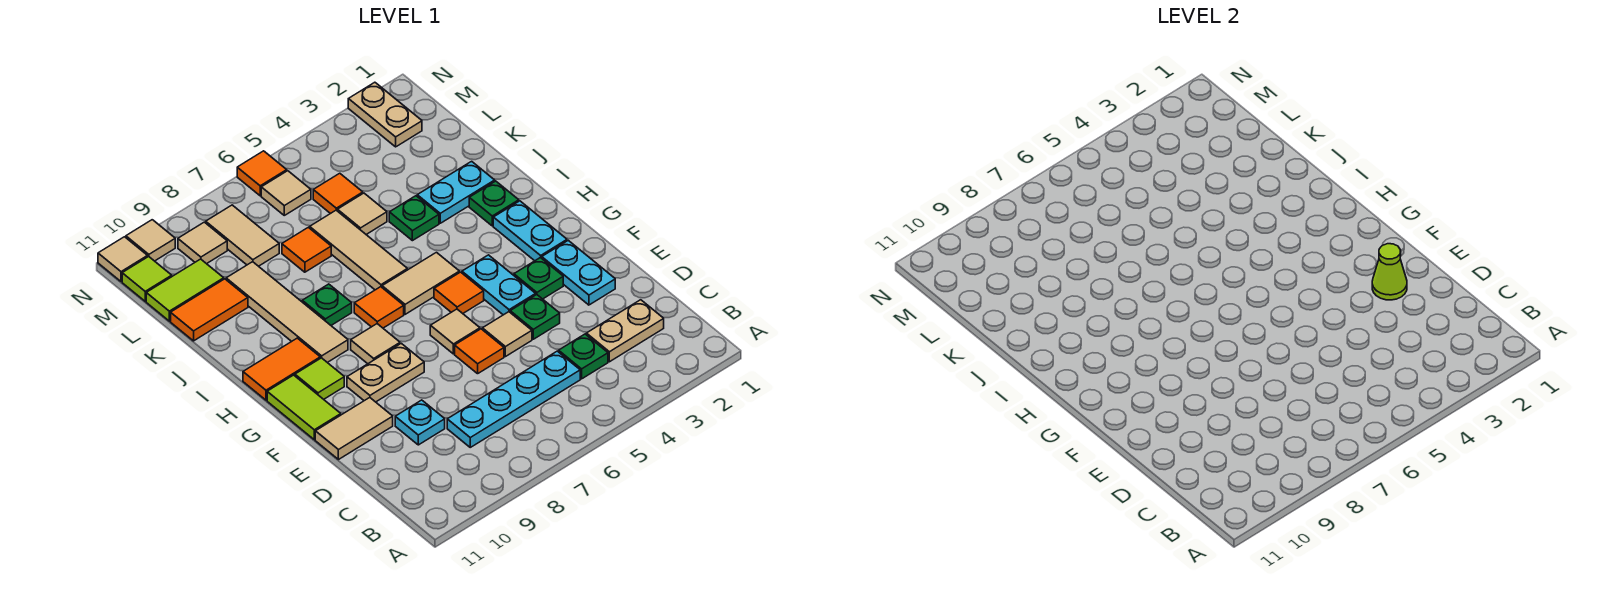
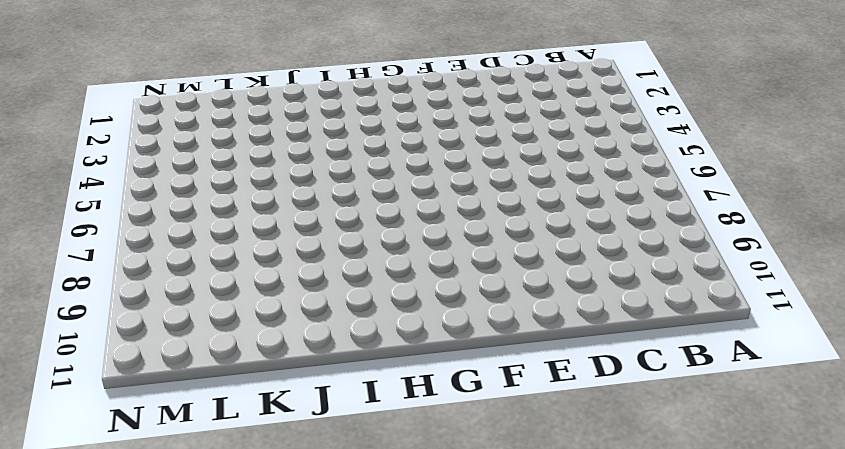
none -> tan 1x2 plate [586,300,664,362]
none -> green 1x1 plate [559,334,608,379]
none -> cyan 1x4 plate [447,351,580,447]
none -> cyan 1x1 plate [395,400,445,445]

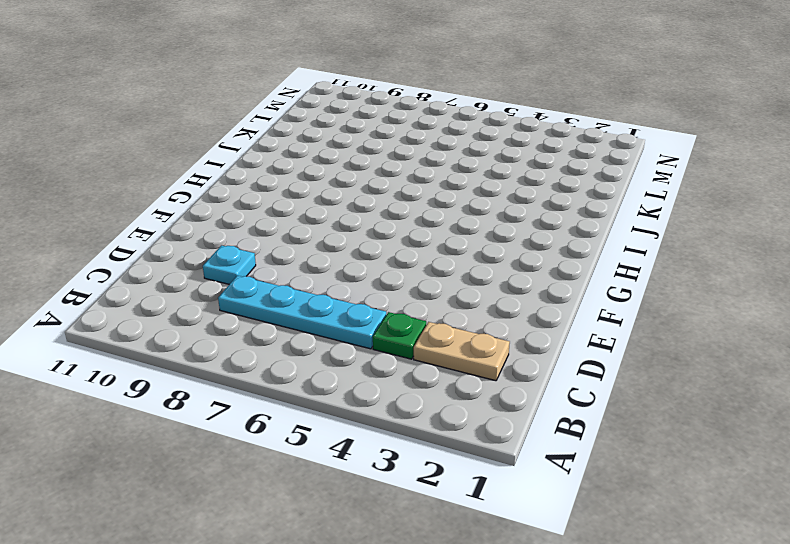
none -> cyan 1x2 plate [542,240,615,305]
none -> green 1x1 plate [510,295,560,339]
none -> tan 1x1 tile [482,312,532,357]
none -> orange 1x1 tile [455,329,504,374]

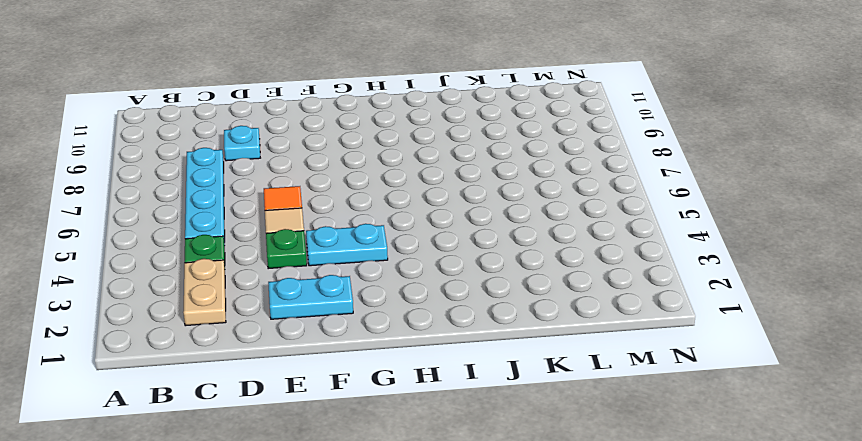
none -> tan 1x2 tile [315,398,393,460]
none -> green 1x1 plate [514,257,563,299]
none -> tan 1x1 tile [430,309,480,354]
none -> tan 1x2 plate [347,343,424,402]

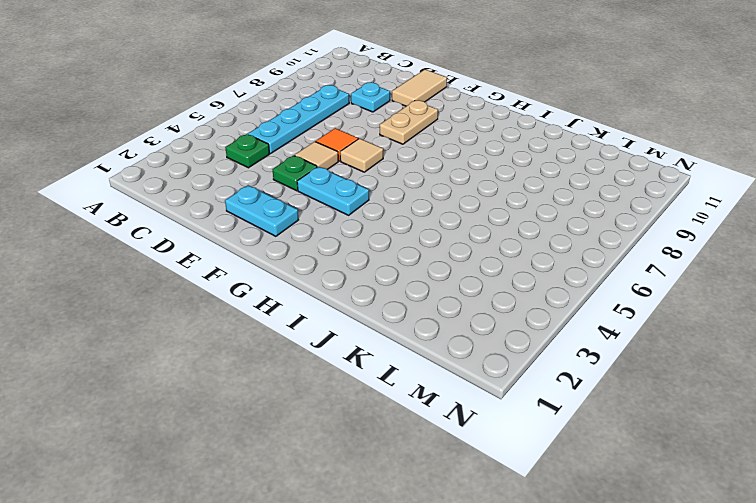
none -> tan 1x2 plate [586,300,664,362]
none -> green 1x1 plate [514,257,563,299]
none -> lime 1x2 tile [267,375,341,440]
none -> cyan 1x2 plate [493,201,567,261]

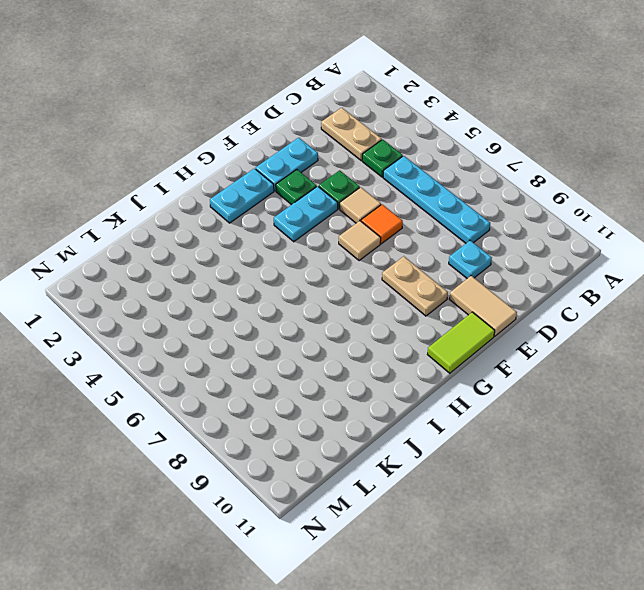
none -> orange 1x1 tile [434,272,484,313]
none -> tan 1x1 tile [351,324,400,364]
none -> lime 1x1 tile [295,358,344,399]
none -> tan 1x2 tile [382,252,459,314]

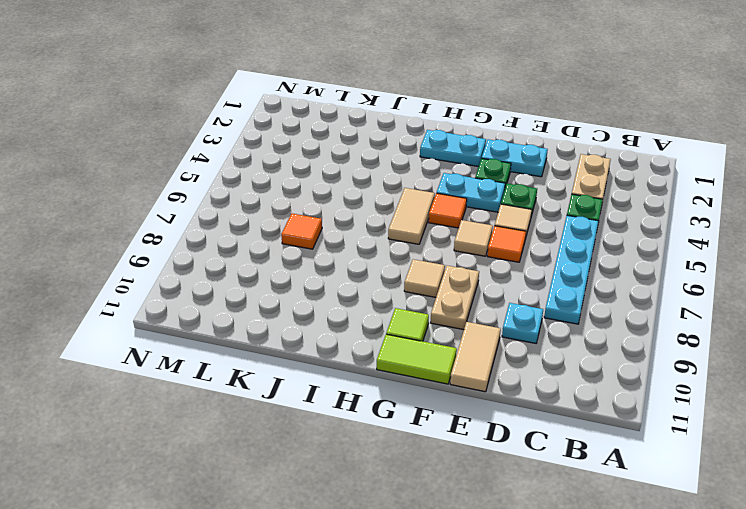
none -> orange 1x1 tile [354,287,404,328]
none -> tan 1x4 tile [226,262,348,363]
none -> orange 1x2 tile [243,338,320,400]
none -> green 1x1 plate [469,181,519,226]

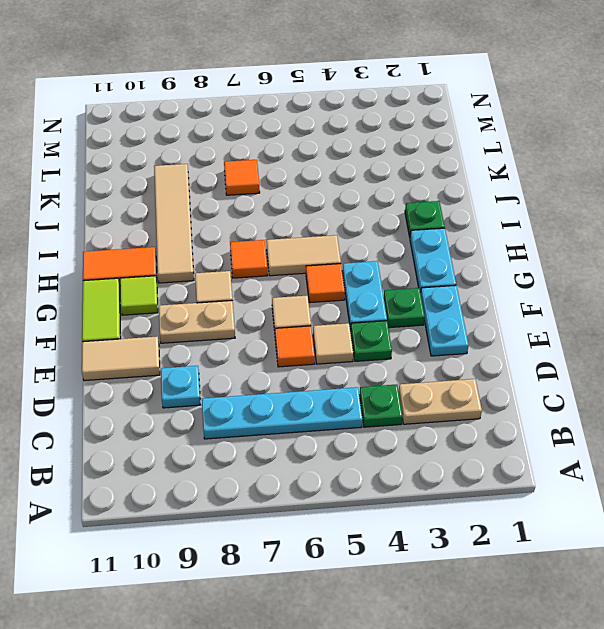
none -> tan 1x3 tile [310,210,407,290]
none -> green 1x1 plate [302,284,352,325]
none -> cyan 1x2 plate [417,161,495,223]
none -> green 1x1 plate [389,196,439,241]

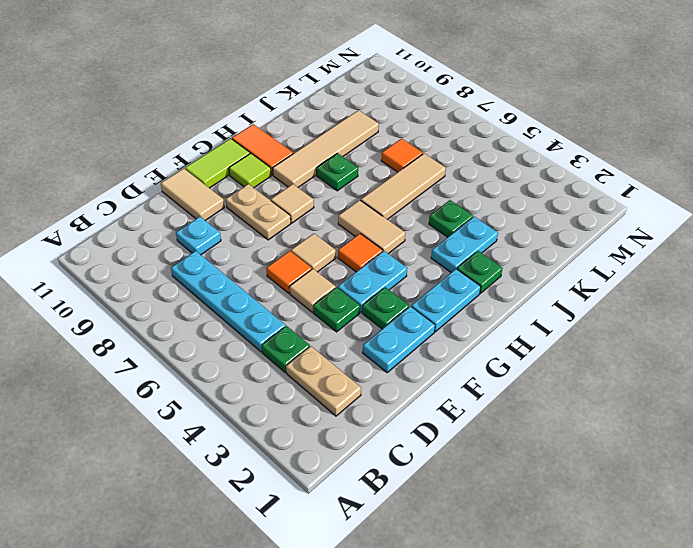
cyan 1x2 plate [431,217,498,272] -> cyan 1x2 plate turned to [417,161,495,223]
none -> orange 1x1 tile [354,287,404,328]
none -> tan 1x1 tile [337,193,387,234]
none -> orange 1x2 tile [171,279,248,341]
none -> orange 1x1 tile [313,173,363,214]

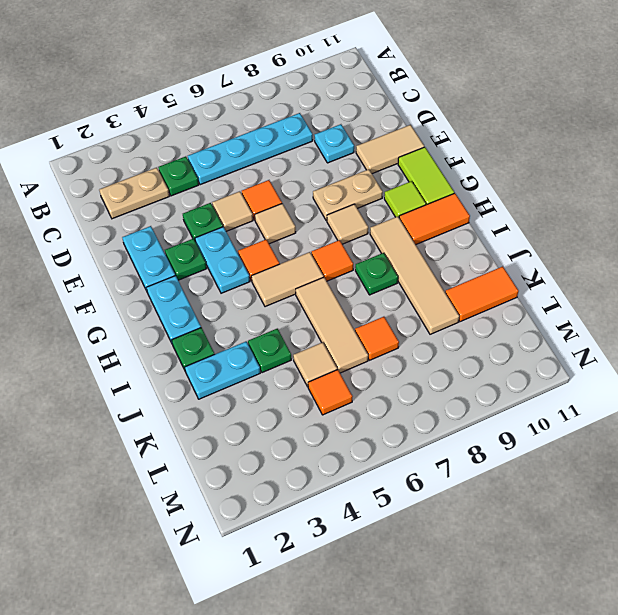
none -> tan 1x2 tile [206,205,279,266]
none -> lime 1x2 tile [146,259,224,321]
none -> tan 1x2 plate [348,82,422,147]
none -> tan 1x1 tile [261,171,311,215]

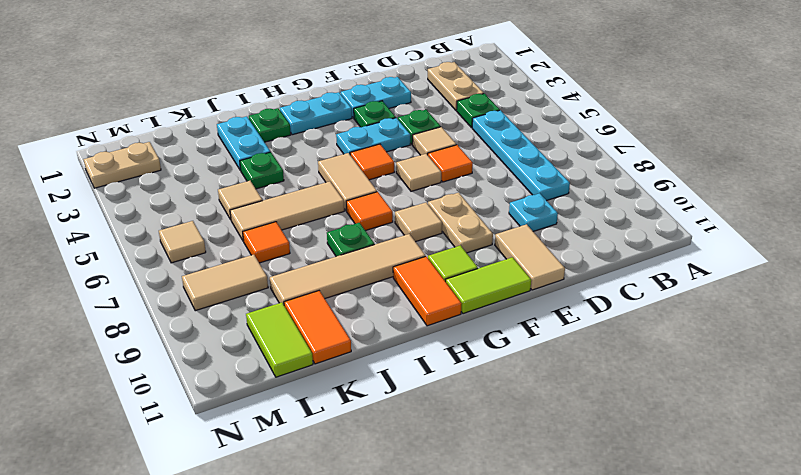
none -> orange 1x1 tile [313,173,363,214]
none -> tan 1x1 tile [178,222,227,264]
none -> lime 1x1 tile [122,256,172,301]
none -> orange 1x1 tile [237,151,287,196]

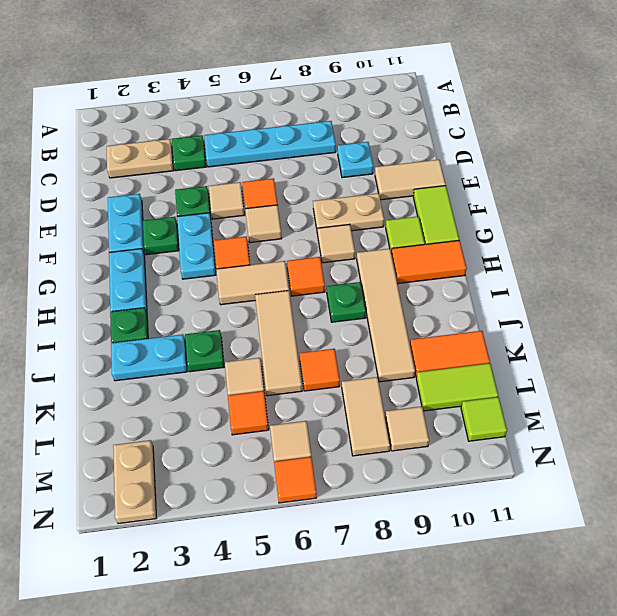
none -> tan 1x1 tile [126,220,175,261]
none -> tan 1x1 tile [98,237,148,282]
none -> lime 1x1 cone [1372,244,1407,300]

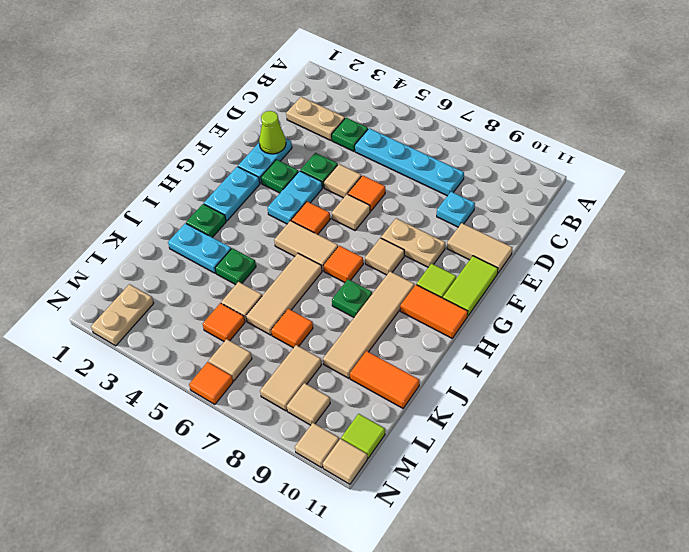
none -> lime 1x2 tile [146,259,224,321]

